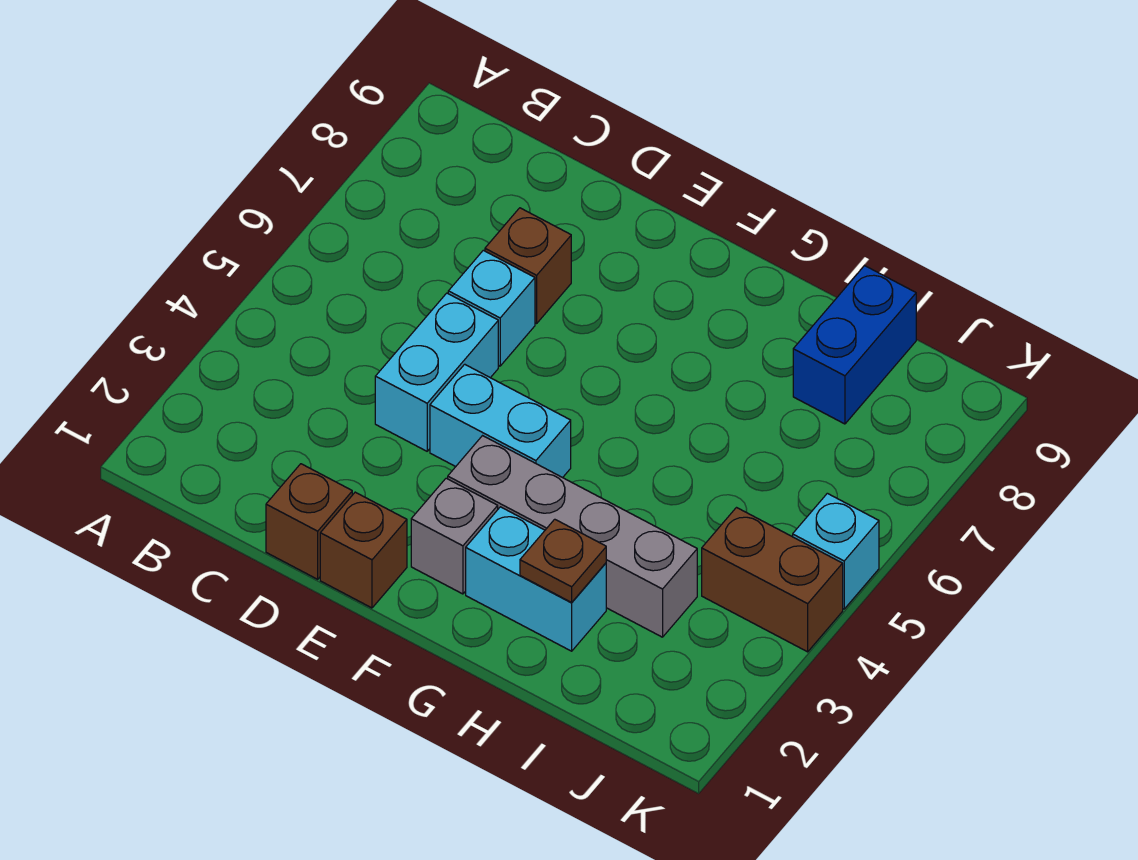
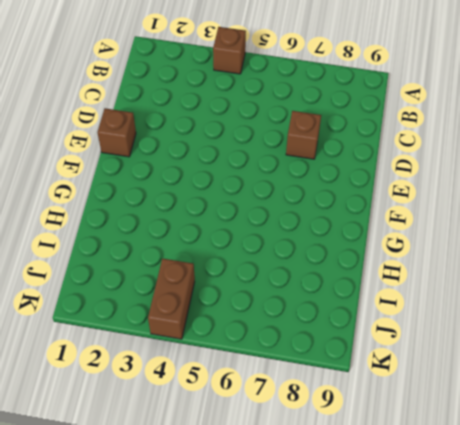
brown 1x1 brick [213,27,246,74] -> brown 1x1 brick moved to [266,464,352,579]
none -> cyan 1x2 brick [375,293,498,451]
none -> cyan 1x1 brick [448,250,535,366]
none -> cyan 1x2 brick [430,364,571,478]

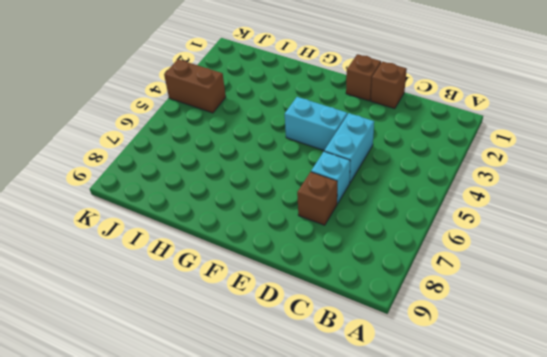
none -> grey 1x1 brick [411,478,498,594]
none -> grey 1x4 brick [448,436,697,637]
none -> cyan 1x2 brick [466,507,606,651]

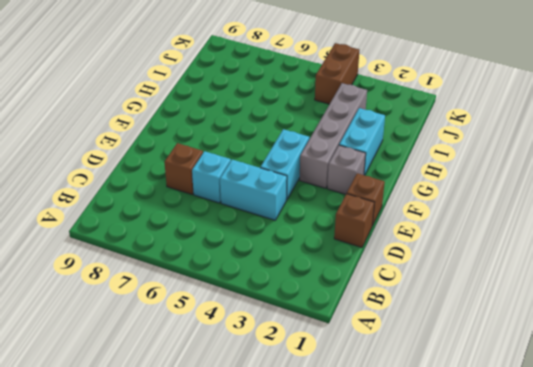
none -> blue 1x2 brick [793,266,916,424]
none -> cyan 1x1 brick [793,493,879,609]
none -> brown 1x1 plate [520,519,606,602]

